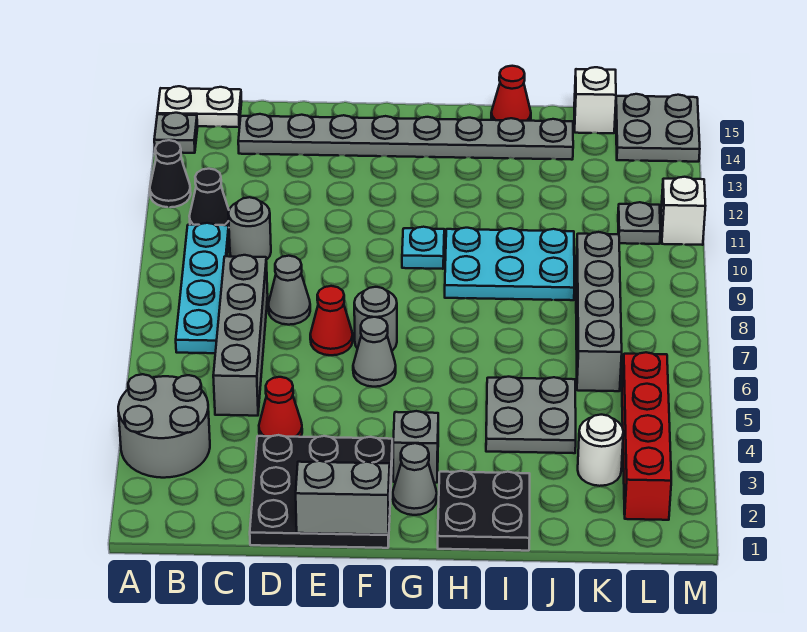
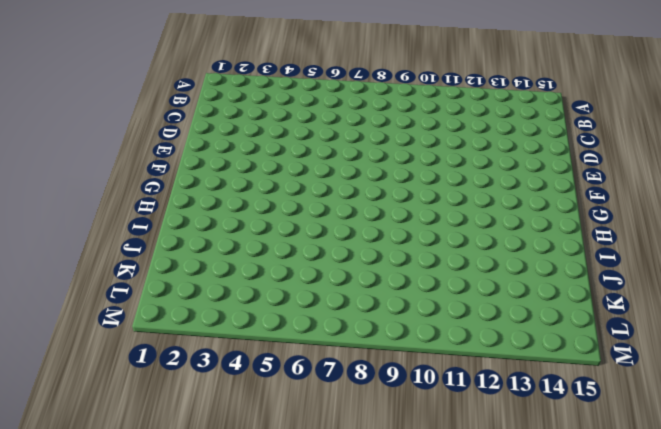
none -> grey 2x2 round brick [118,374,210,478]
none -> black 1x1 cone [150,140,191,207]
none -> grey 1x1 plate [154,113,198,153]
none -> white 1x2 plate [157,86,242,127]

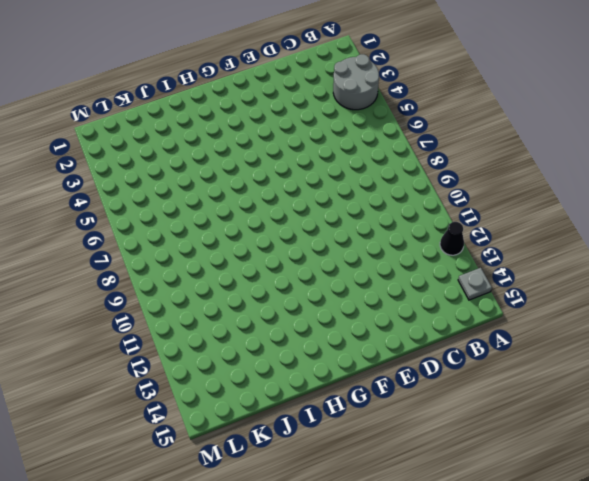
none -> white 1x2 plate [157,86,242,127]
none -> cyan 1x4 plate [176,223,229,353]
none -> black 1x1 cone [189,169,229,226]
none -> grey 1x4 brick [213,255,268,416]

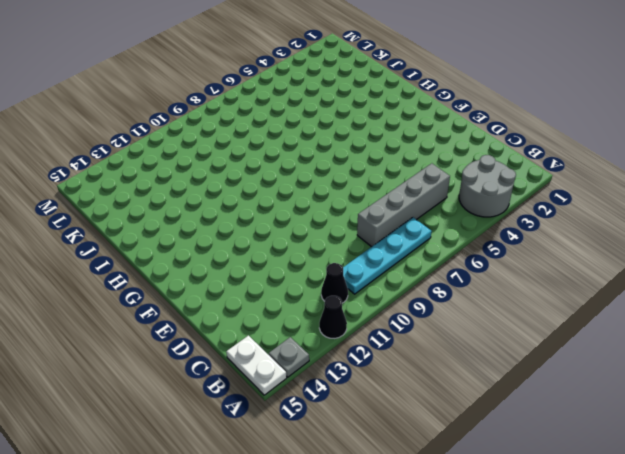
none -> grey 1x1 round brick [228,197,271,260]
none -> grey 1x8 plate [238,114,573,160]
none -> black 3x3 plate [250,435,392,548]
none -> red 1x1 cone [259,377,302,437]

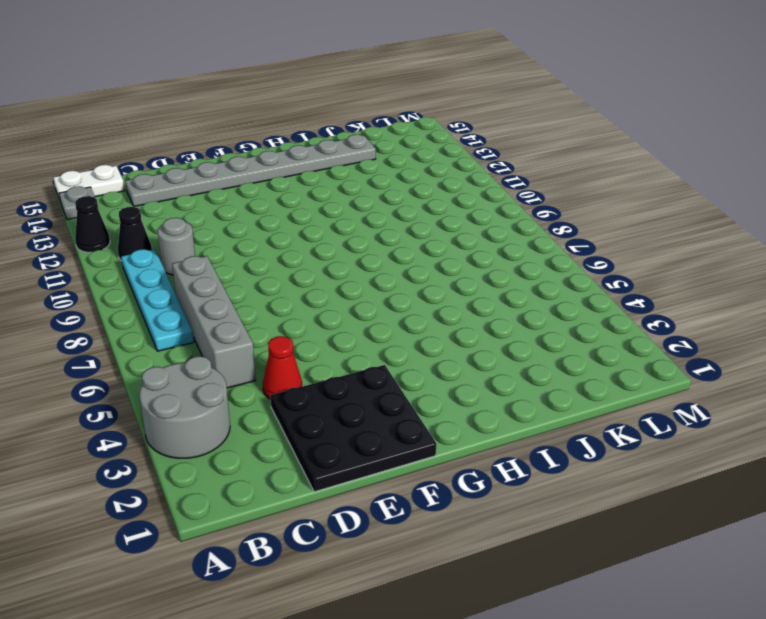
none -> grey 1x1 cone [268,256,310,325]
none -> red 1x1 cone [310,286,353,355]
none -> grey 1x1 cone [353,317,396,387]
none -> grey 1x1 round brick [354,287,397,351]

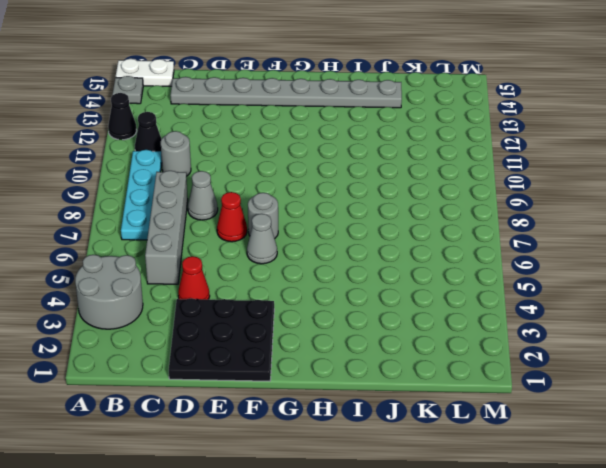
none -> grey 1x1 cone [393,443,437,515]
none -> grey 1x1 brick [393,411,438,483]
none -> cyan 1x1 plate [402,227,444,269]
none -> black 2x2 plate [438,471,530,551]

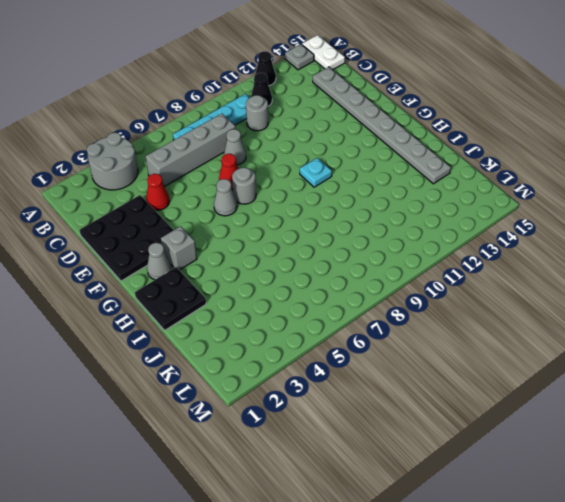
none -> cyan 2x3 plate [445,228,574,300]
none -> grey 2x2 plate [486,377,576,453]
none -> red 1x1 cone [491,66,531,121]
none -> white 1x1 round brick [578,415,623,486]

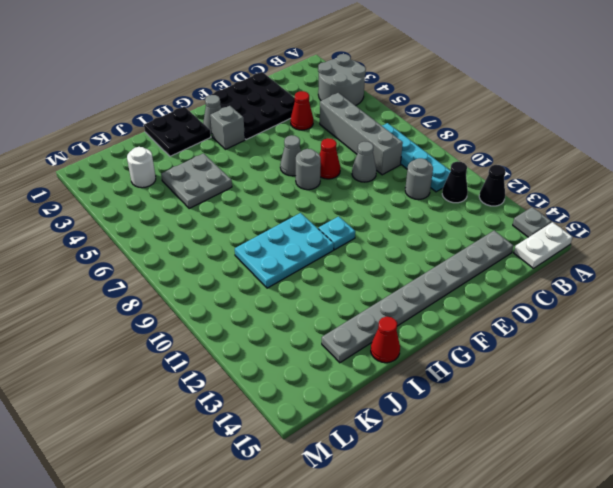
none -> grey 1x4 brick [576,232,622,391]
none -> white 1x1 brick [574,67,616,133]
none -> red 1x4 brick [622,352,671,520]
none -> grey 1x1 plate [618,202,660,244]

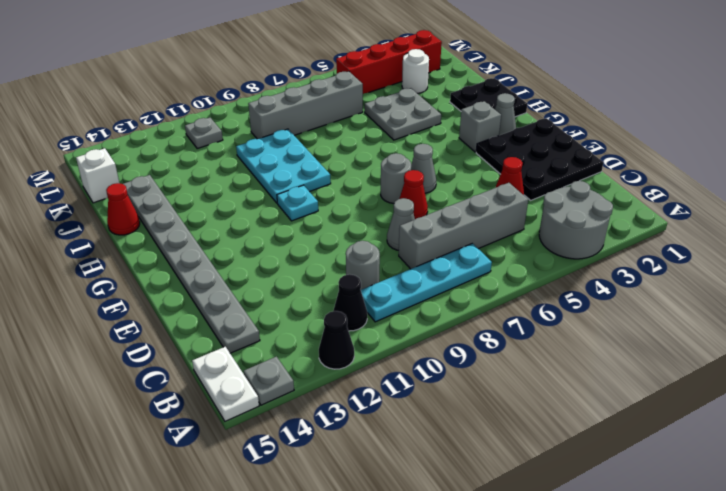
none -> grey 2x2 plate [615,94,700,162]
none -> white 1x1 brick [661,177,705,245]
none -> grey 1x2 brick [296,461,390,535]

